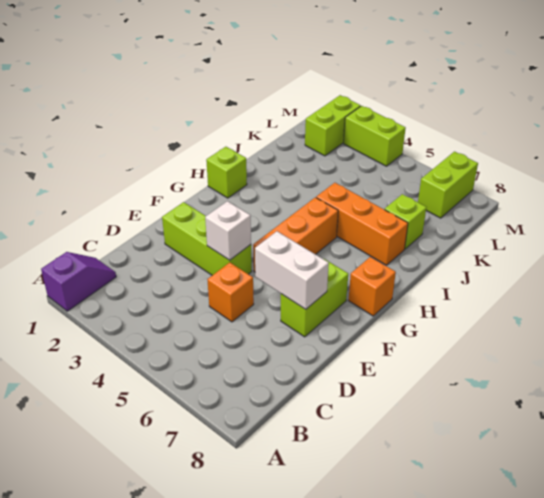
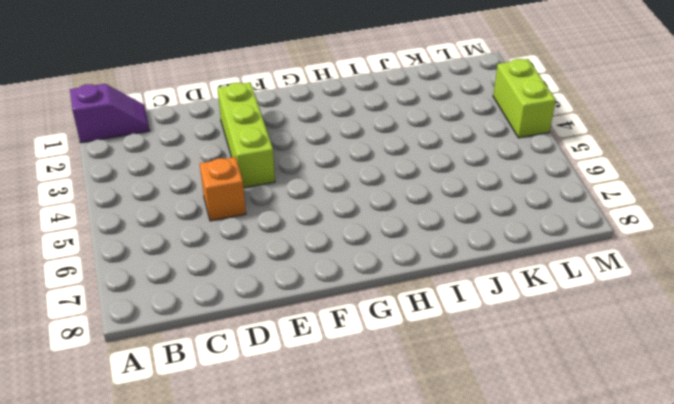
none -> lime 1x2 brick [281,259,348,337]
none -> orange 1x3 brick [253,197,338,272]
none -> orange 1x1 brick [348,257,396,316]

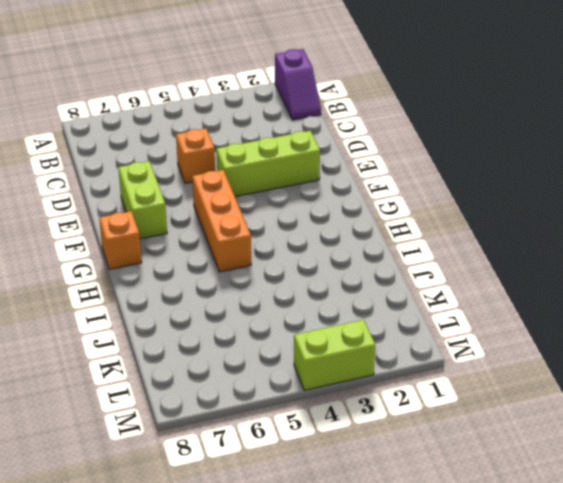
none -> lime 1x1 brick [206,147,247,198]
none -> orange 1x3 brick [316,183,408,265]
none -> lime 1x1 brick [385,194,426,249]

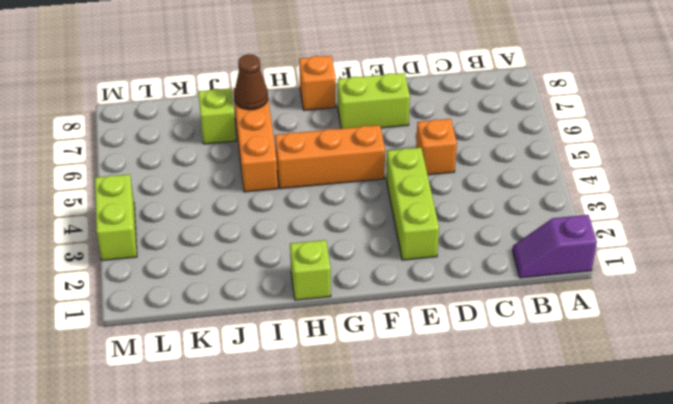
brown 1x1 cone [234,54,268,110] -> none
none -> lime 1x2 brick [305,95,361,156]
none -> lime 1x2 brick [418,152,478,218]
none -> white 1x1 brick [205,201,251,260]

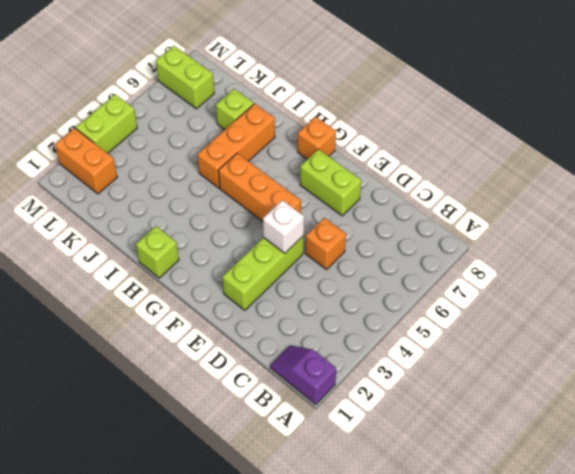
orange 1x2 brick [55,128,117,194] -> lime 1x2 brick [305,95,361,156]
none -> white 1x2 brick [255,231,329,309]

